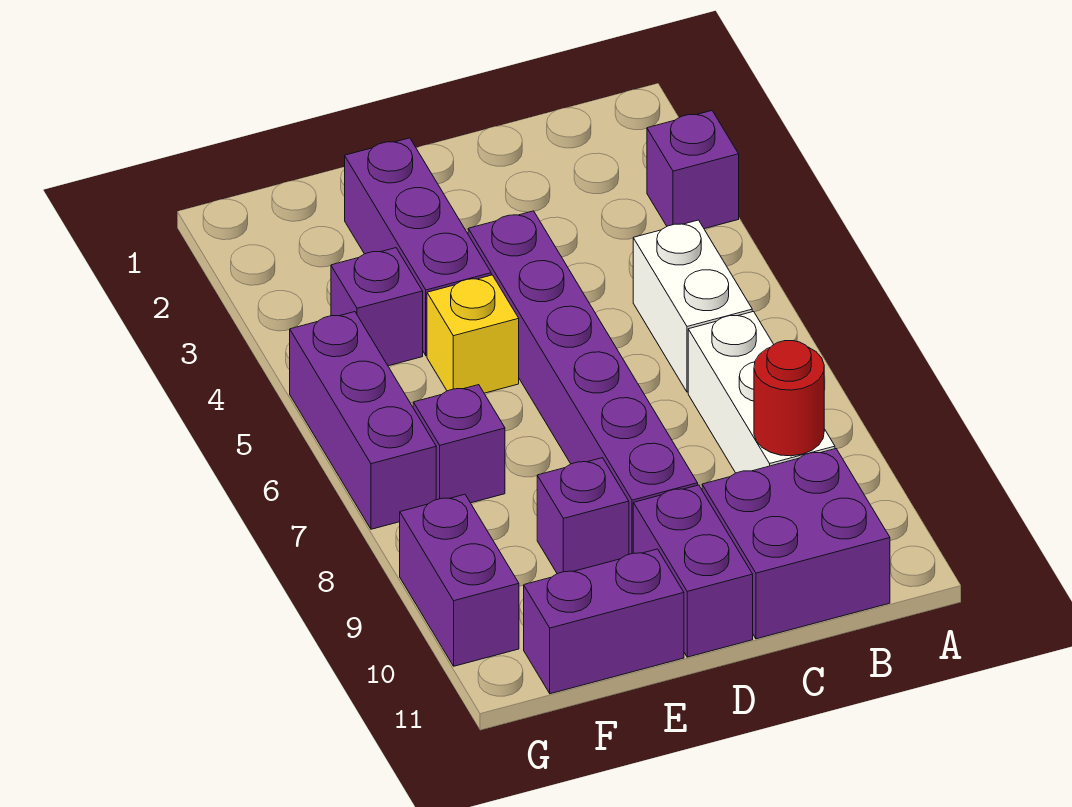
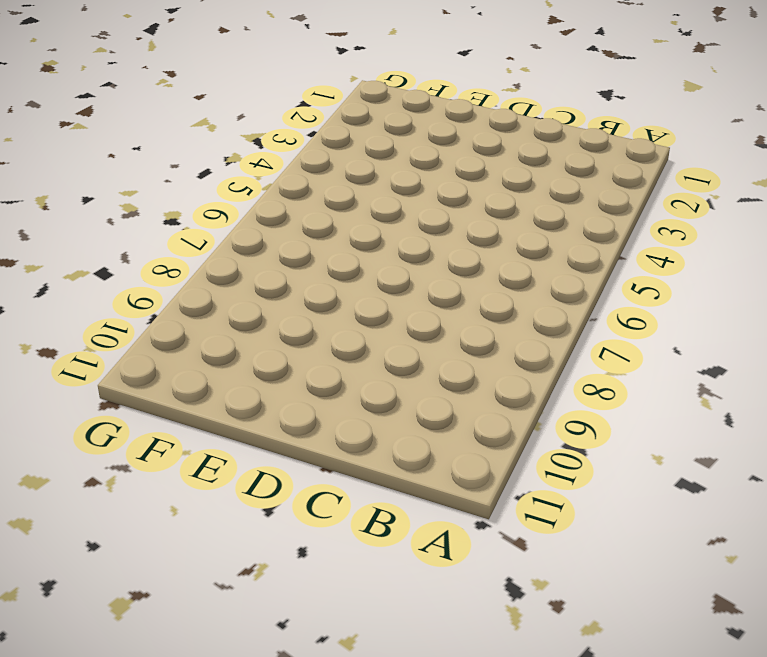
none -> purple 1x1 brick [647,111,739,229]
none -> white 1x2 brick [633,220,752,392]
none -> white 1x3 brick [688,312,835,473]

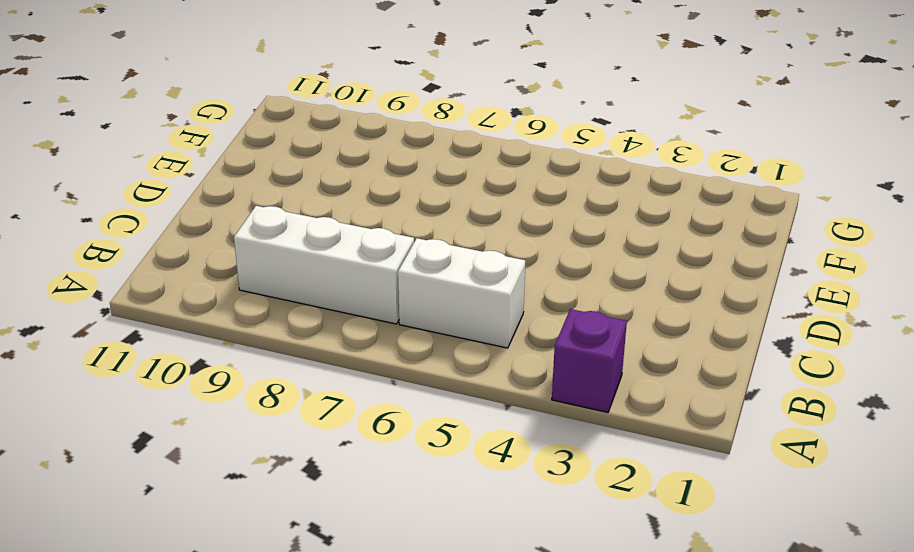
none -> purple 2x2 brick [702,449,890,639]
none -> purple 1x6 brick [468,211,698,554]
none -> purple 1x2 brick [633,485,753,657]

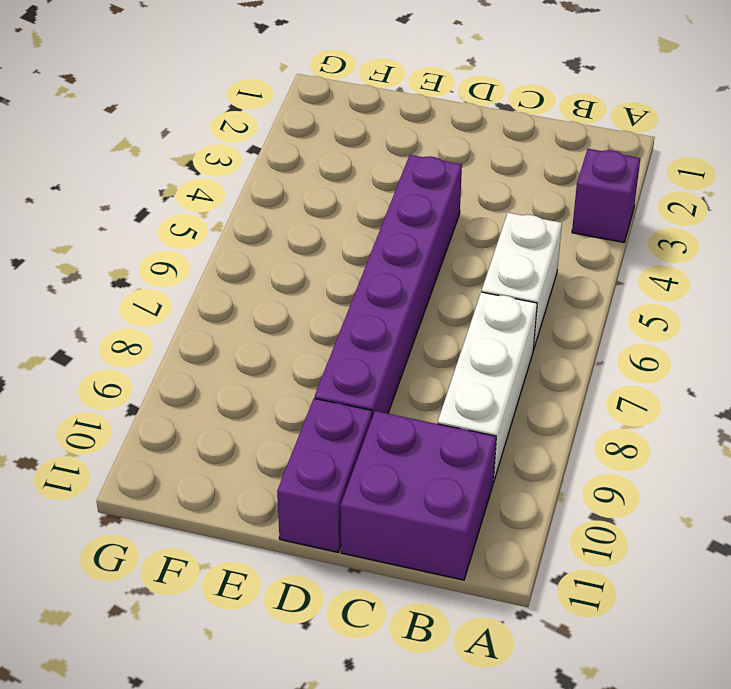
none -> purple 1x3 brick [345,138,491,356]
none -> yellow 1x1 brick [427,275,519,393]
none -> purple 1x1 brick [537,458,629,574]

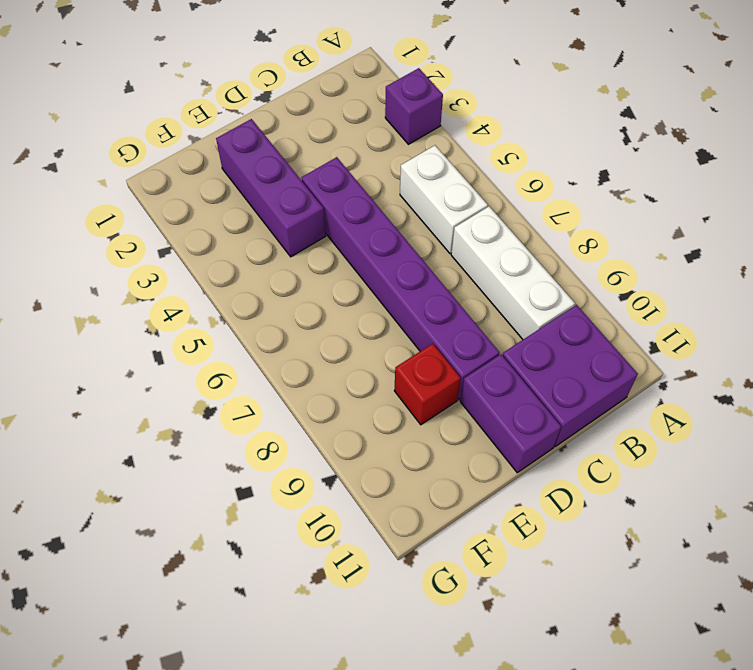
red 1x1 brick [394,344,461,425] -> purple 1x1 brick [537,458,629,574]
none -> yellow 1x1 brick [427,275,519,393]
none -> purple 1x2 brick [524,549,684,694]
none -> purple 1x1 brick [331,248,423,366]

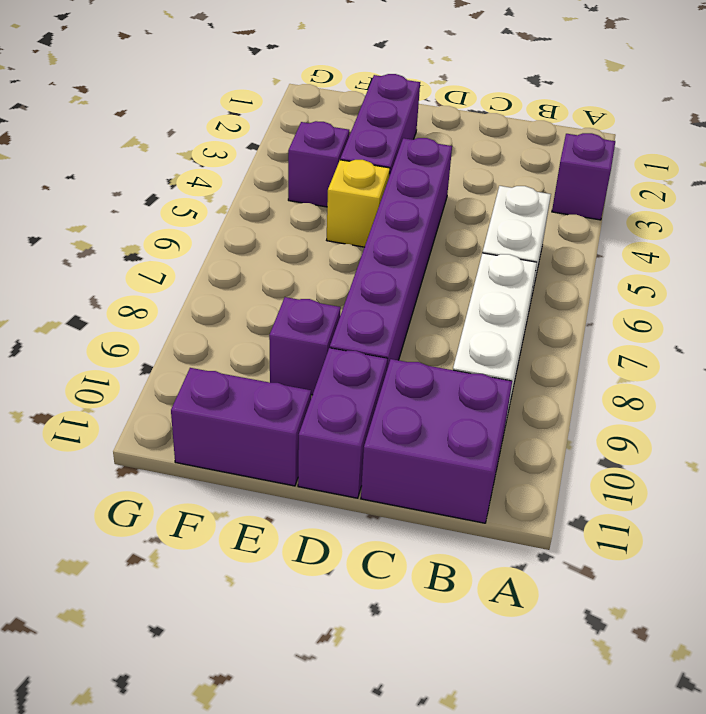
none -> purple 1x1 brick [413,385,505,503]
none -> purple 1x3 brick [290,312,436,529]
none -> purple 1x2 brick [400,494,519,666]

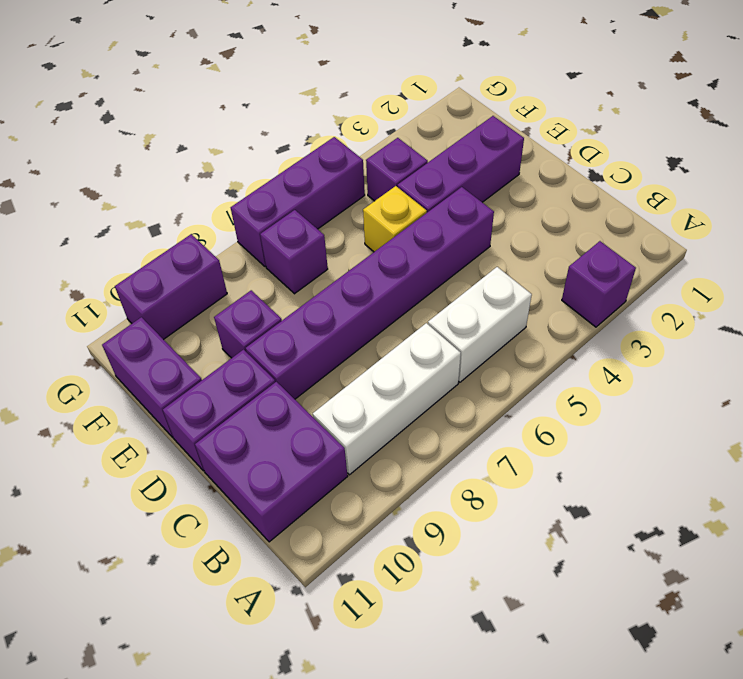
none -> red 1x1 round brick [754,341,824,456]

